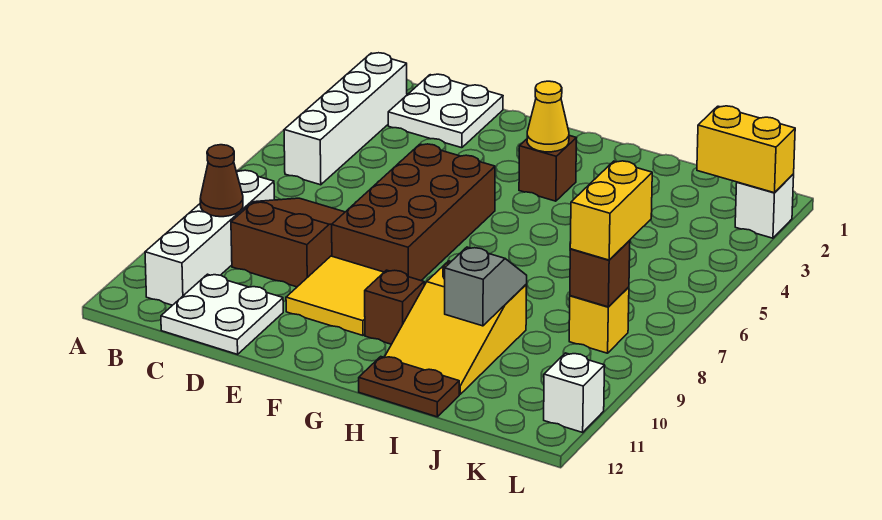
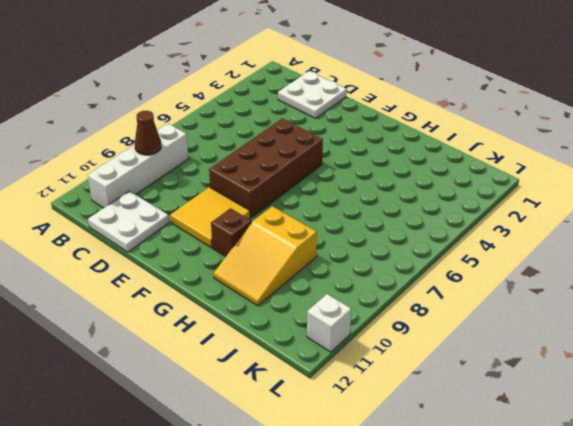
none -> white 1x4 brick [284,53,407,185]
none -> brown 2x3 slope [231,198,345,287]
none -> brown 1x1 brick [519,136,576,201]

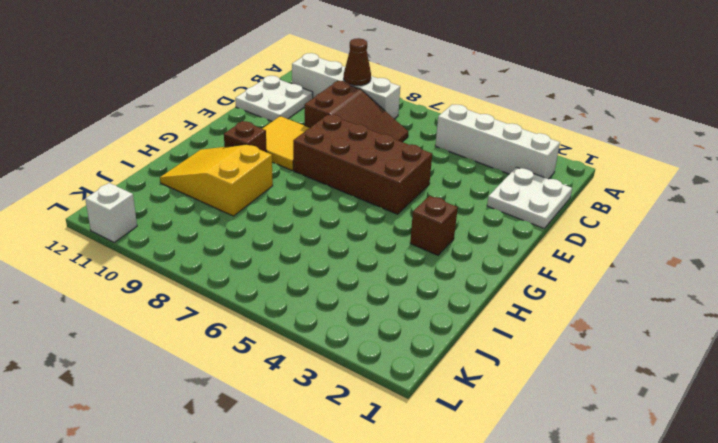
none -> brown 1x2 plate [359,357,459,417]
none -> yellow 1x1 brick [569,287,629,353]
none -> white 1x1 brick [735,174,794,238]

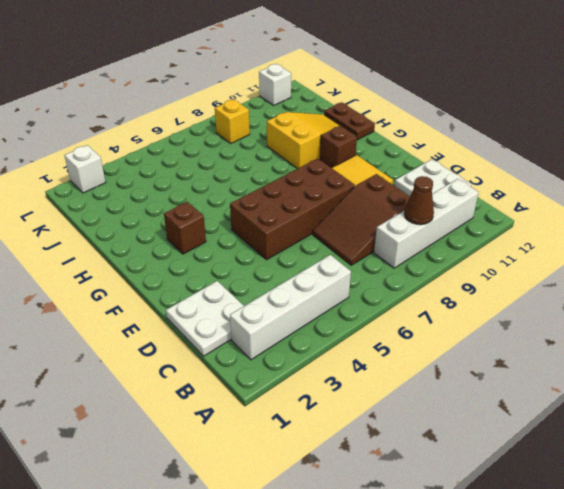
none -> yellow 1x1 cone [527,81,569,152]
none -> grey 1x2 slope [445,247,527,326]
none -> yellow 1x2 brick [697,106,795,193]

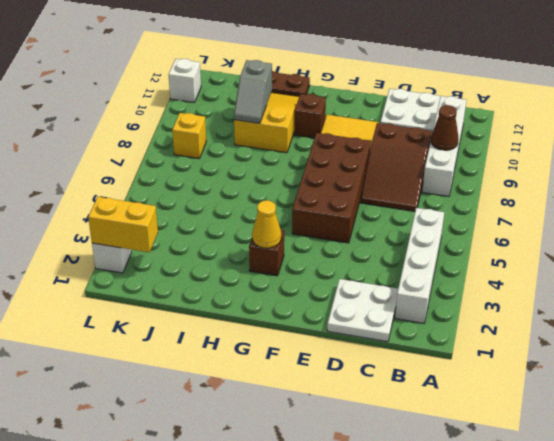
none -> brown 1x1 brick [570,240,630,307]
none -> yellow 1x2 brick [570,161,652,260]

